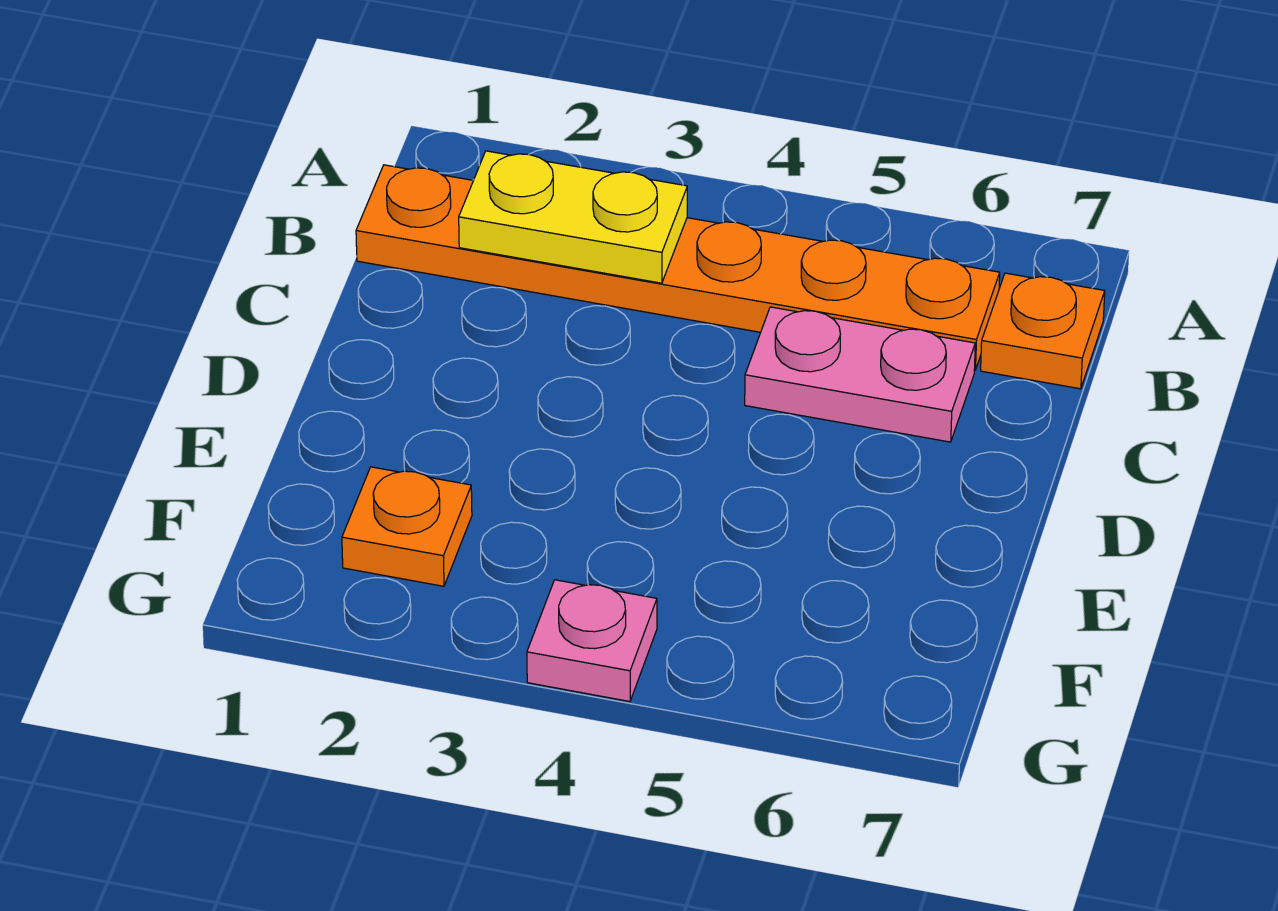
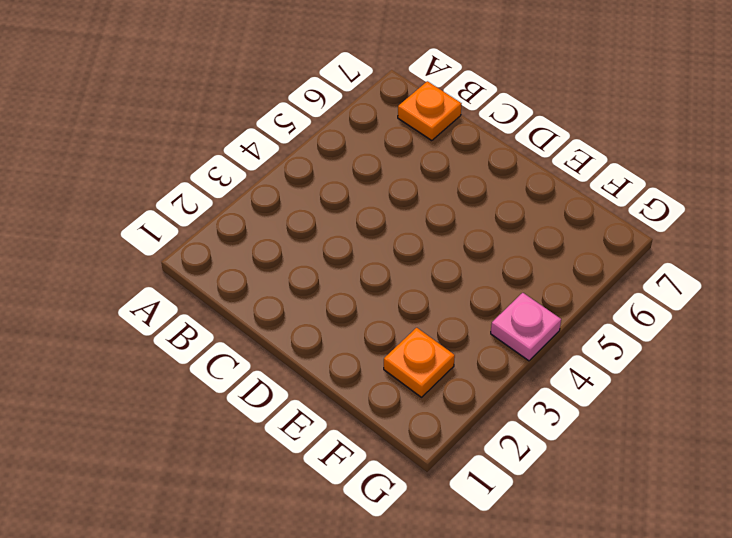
none -> orange 1x6 plate [356,165,1000,370]
none -> pink 1x2 plate [745,307,975,442]

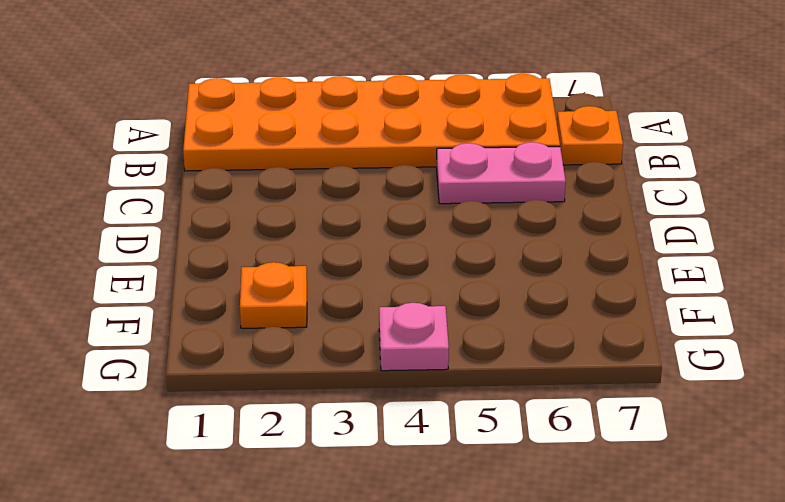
orange 2x6 plate [183,74,560,171] -> orange 1x6 plate [356,165,1000,370]
none -> yellow 1x2 plate [459,151,687,283]

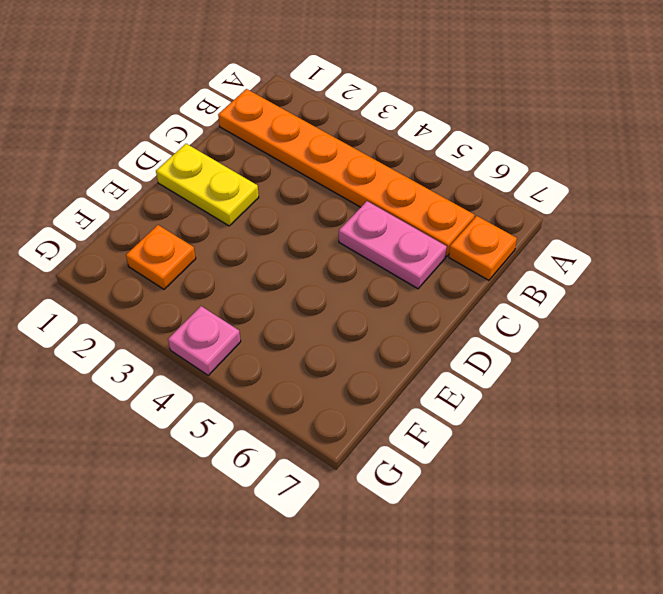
yellow 1x2 plate [156,144,259,226] -> yellow 1x2 plate moved to [459,151,687,283]

